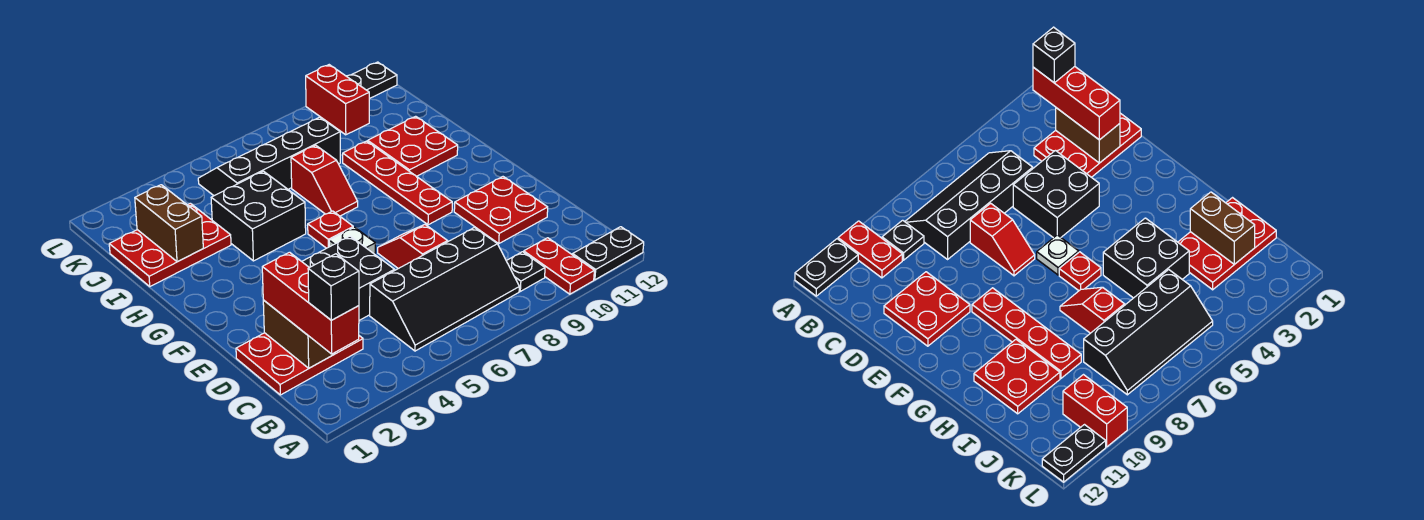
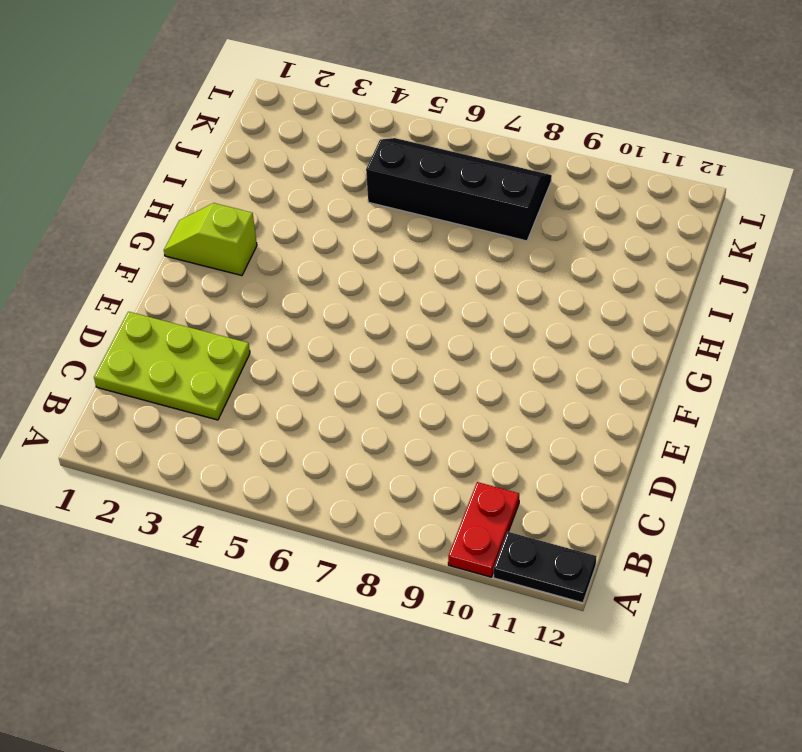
lime 2x3 plate [94,312,250,420] -> red 2x3 plate [236,333,363,395]
lime 1x2 slope [164,203,257,276] -> none
none -> black 2x4 slope [370,228,519,351]
none -> black 1x1 plate [506,252,545,291]
none -> black 2x2 brick [302,236,395,320]

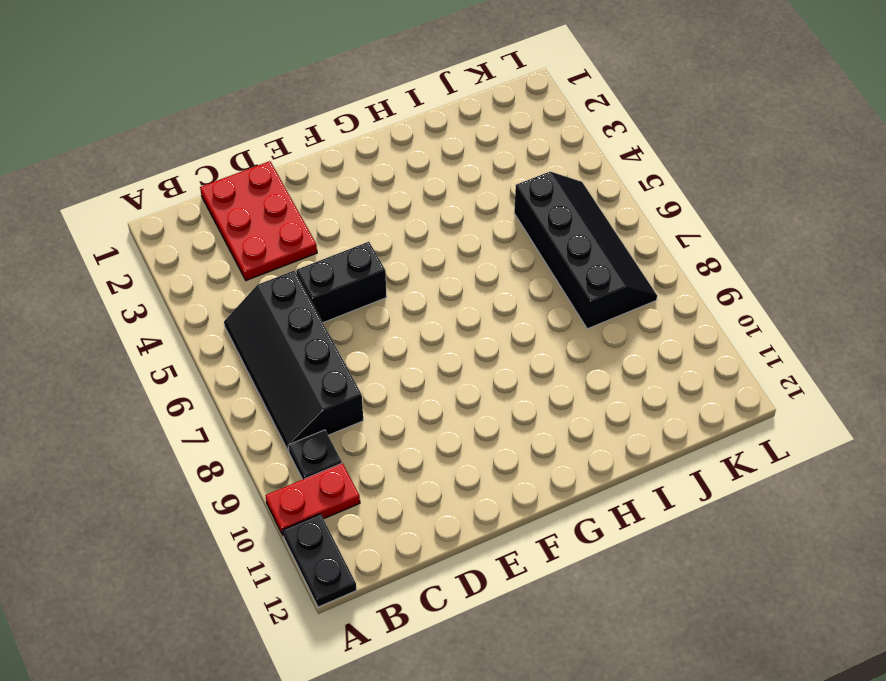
black 1x2 brick [296,242,386,323] -> black 2x2 brick [302,236,395,320]
none -> red 1x2 slope [378,225,448,269]
none -> red 2x2 plate [454,177,548,243]
none -> white 1x1 plate [329,227,375,254]

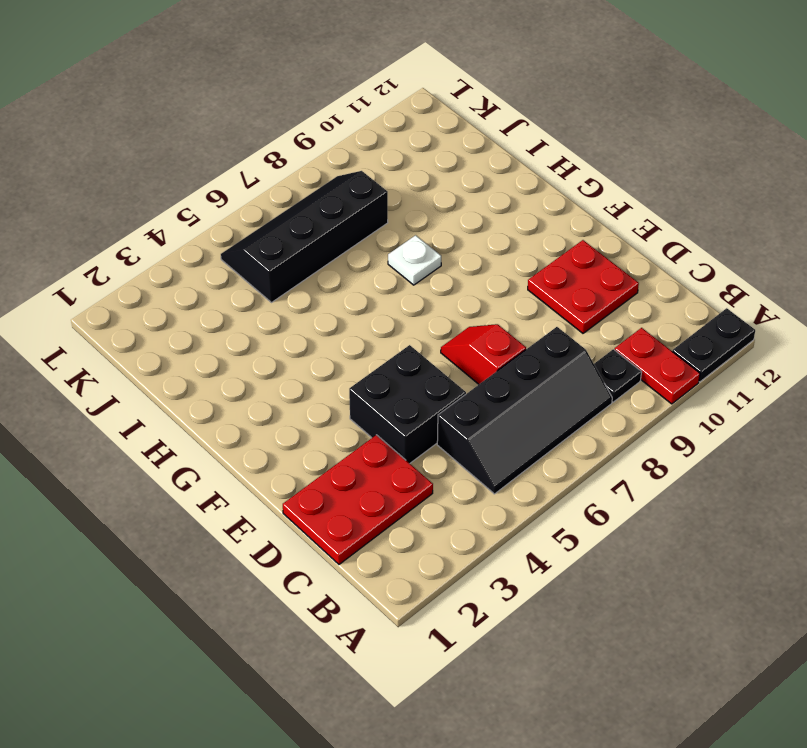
white 1x1 plate [388,235,441,285] -> white 1x1 plate moved to [329,227,375,254]
none -> red 1x4 plate [343,141,452,225]
none -> red 1x1 plate [308,211,353,248]
none -> black 2x2 brick [211,171,306,261]

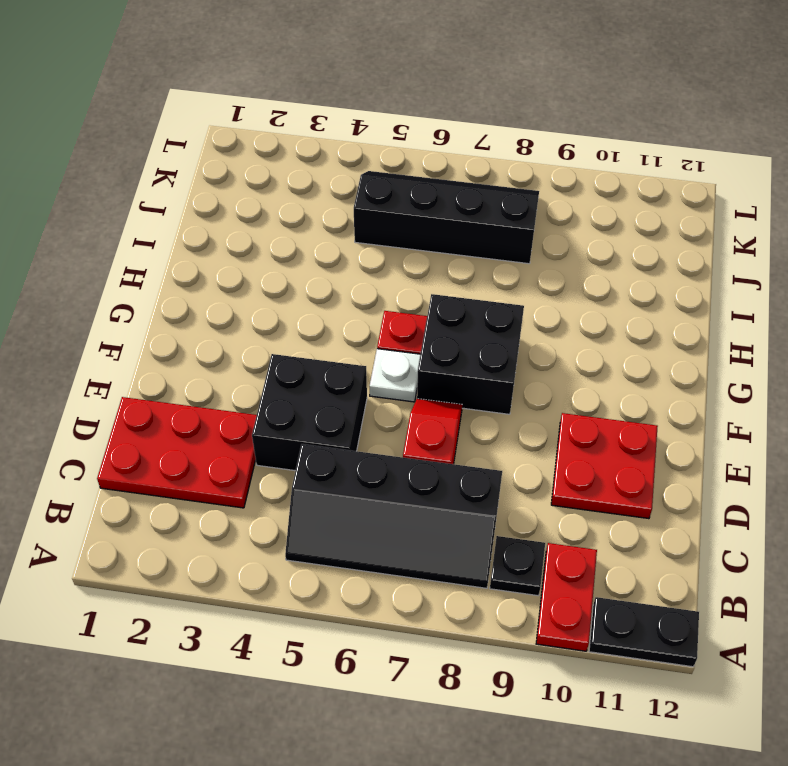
black 2x2 brick [417,294,524,414] -> black 2x2 brick moved to [211,171,306,261]
none -> red 1x4 plate [343,141,452,225]
none -> red 1x2 slope [291,145,358,216]
none -> red 2x2 plate [368,116,458,176]

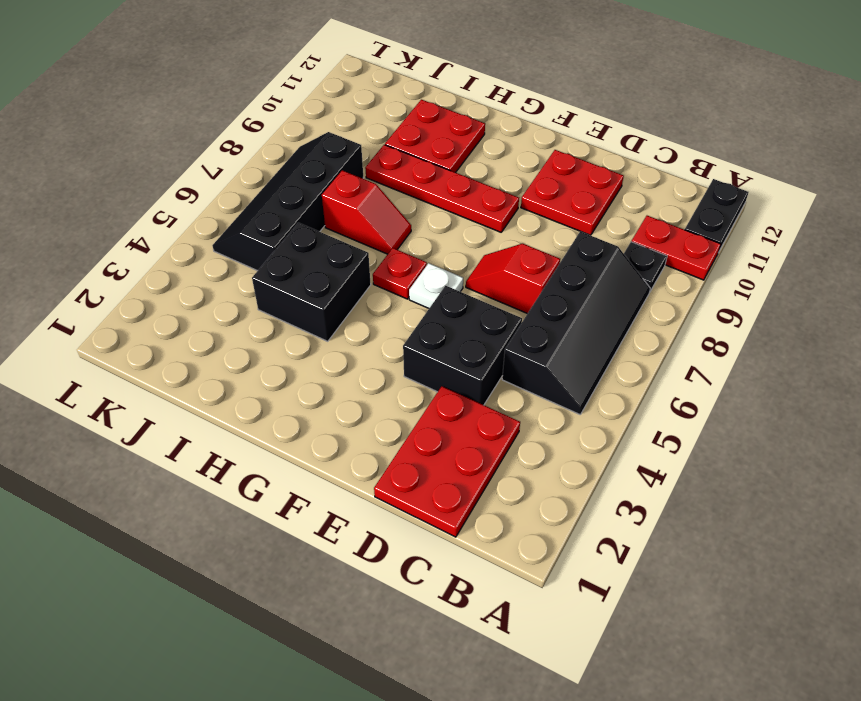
none -> red 2x3 plate [109,203,231,286]
none -> red 1x2 brick [306,65,369,135]
none -> black 1x2 plate [347,62,397,99]

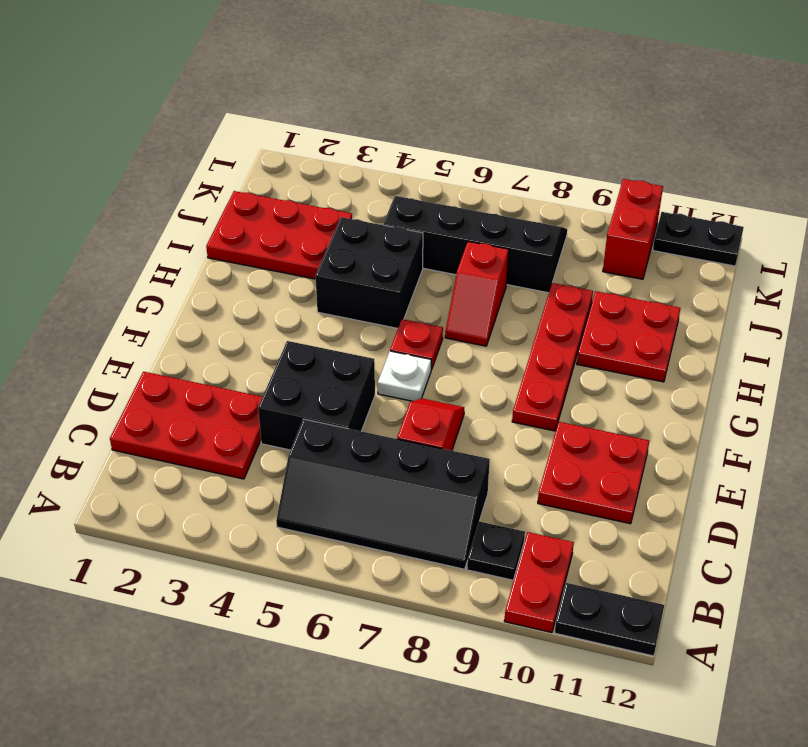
none -> brown 1x2 brick [263,300,335,368]
none -> brown 1x2 brick [135,185,203,262]
none -> red 1x3 brick [262,252,359,354]

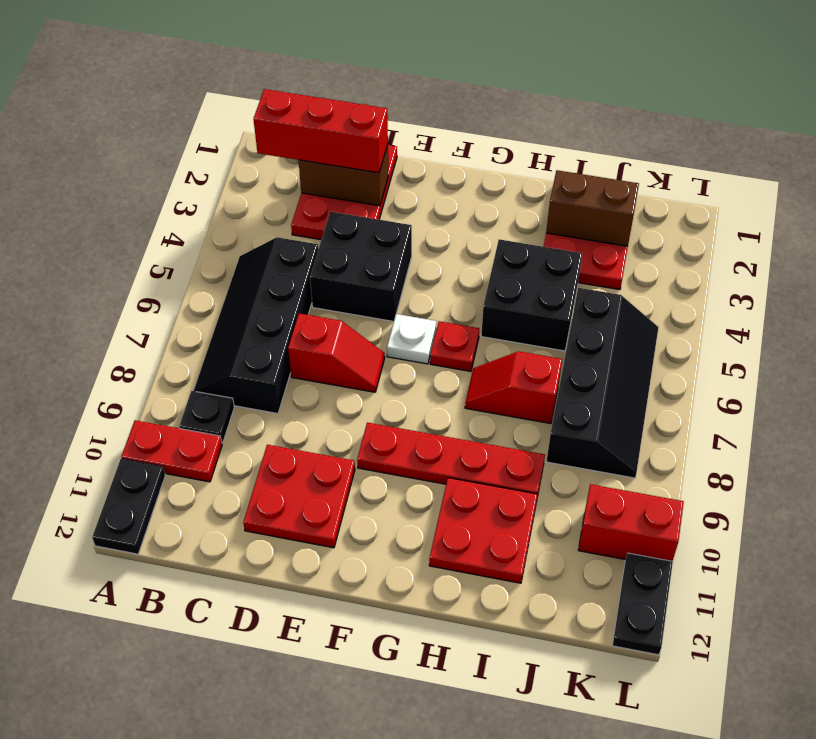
none -> black 1x1 brick [308,254,359,320]

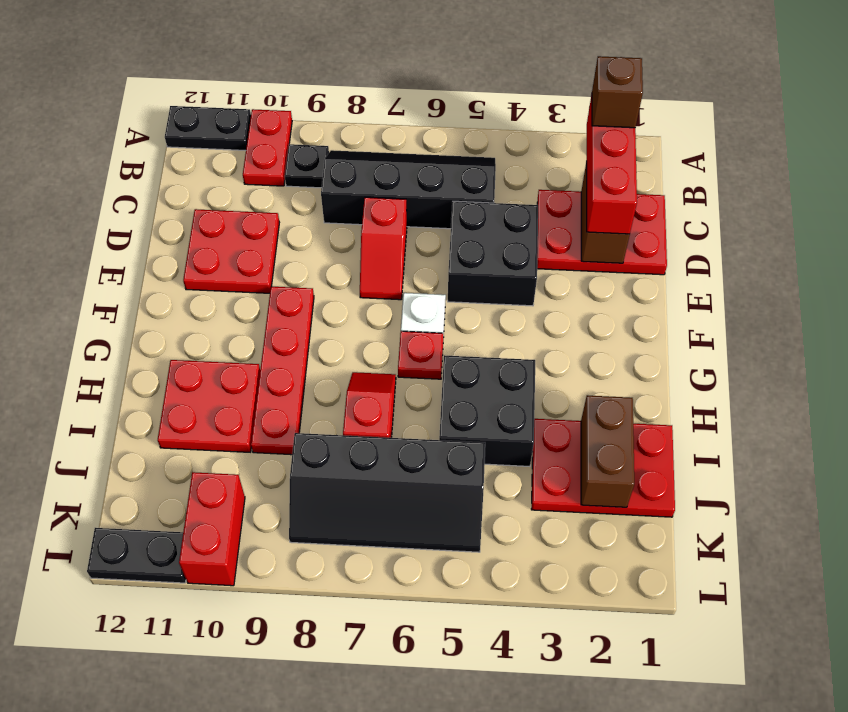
brown 1x1 brick [592,56,643,128] -> black 1x1 brick [308,254,359,320]

